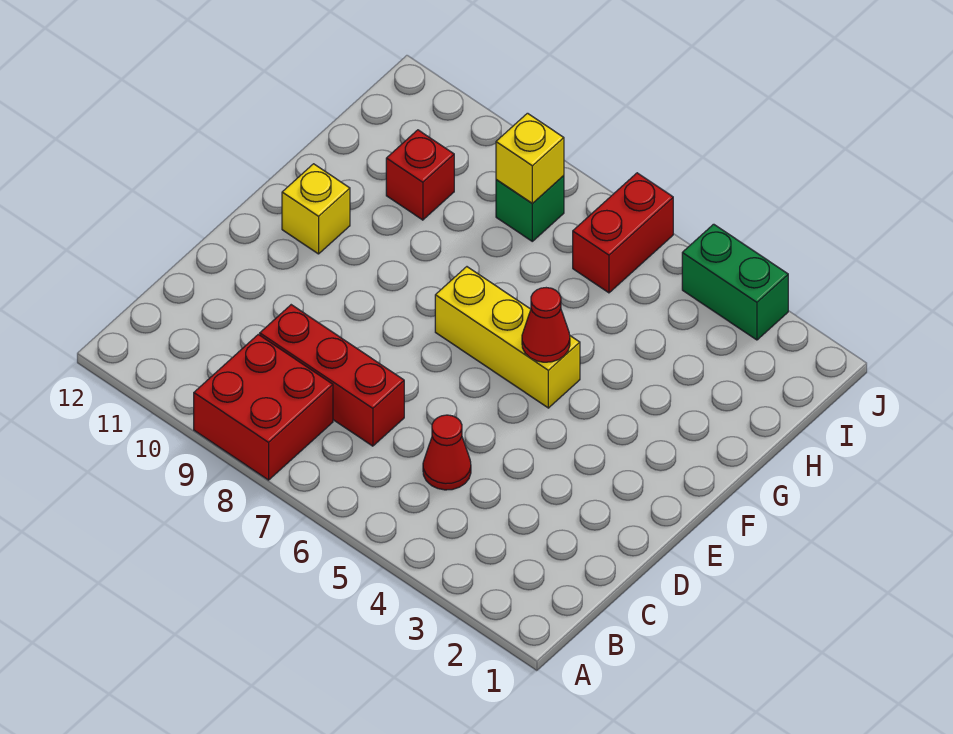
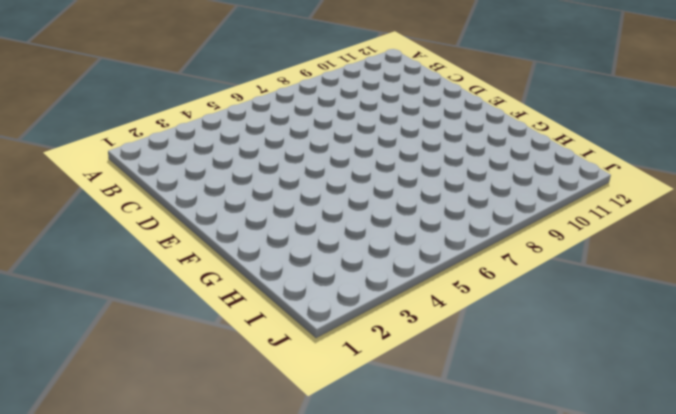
none -> red 2x2 brick [194,334,333,480]
none -> red 1x1 cone [423,415,471,490]

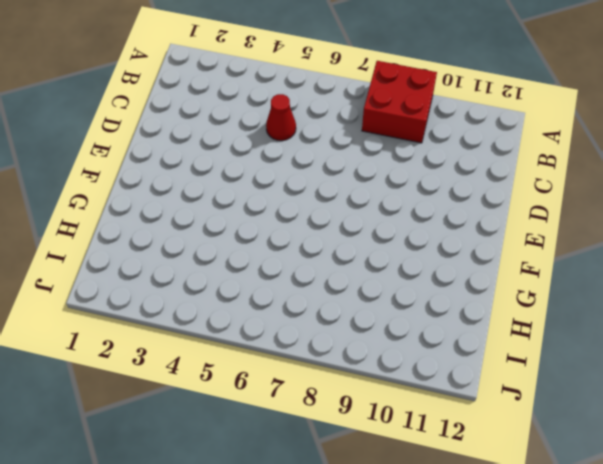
none -> red 1x3 brick [260,305,404,446]
none -> yellow 1x3 brick [435,267,580,408]

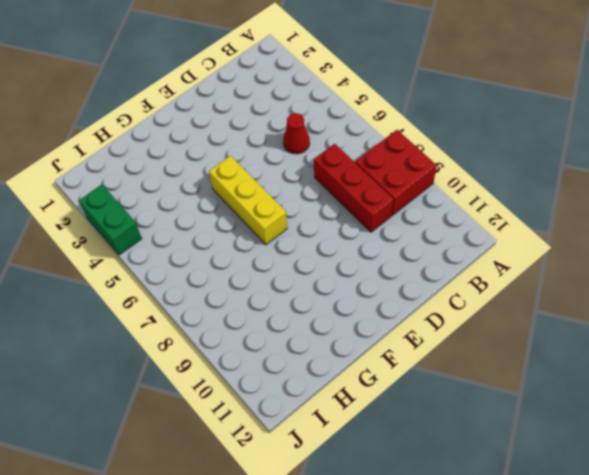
none -> yellow 1x1 brick [282,164,350,254]
none -> red 1x1 brick [386,130,454,220]

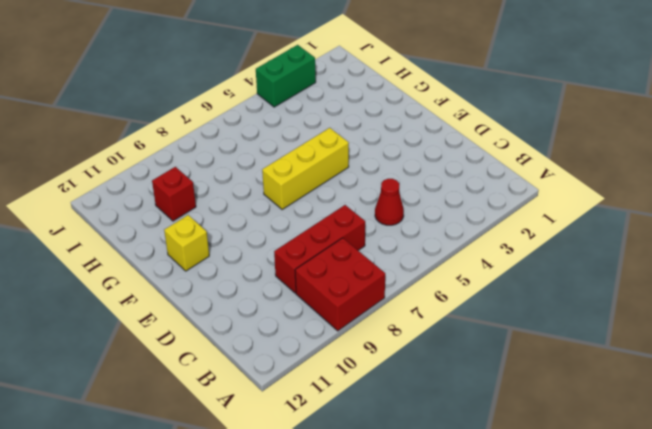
none -> red 1x2 brick [573,173,673,293]
none -> green 1x1 brick [496,176,564,241]

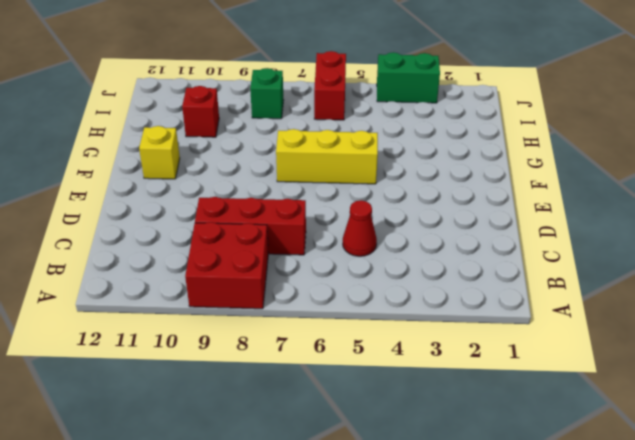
none -> red 1x1 cone [522,288,570,362]
none -> yellow 1x1 brick [496,113,564,204]

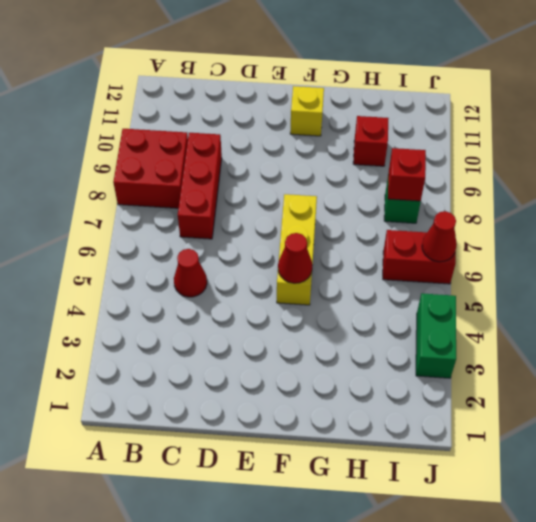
red 1x1 brick [388,148,426,201] -> yellow 1x1 brick [496,113,564,204]
red 1x1 cone [422,211,457,262] -> none

